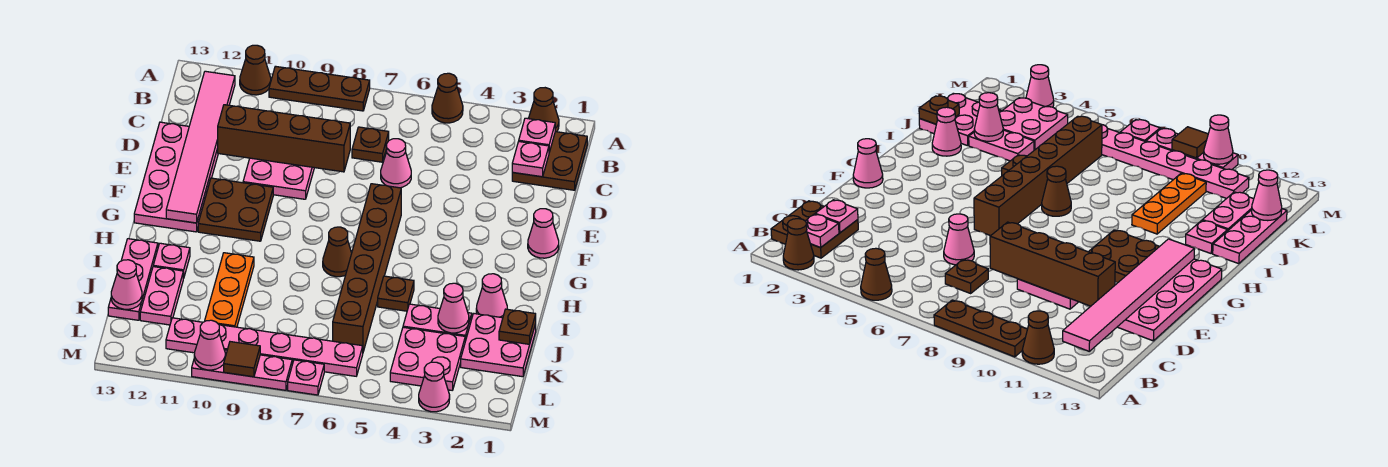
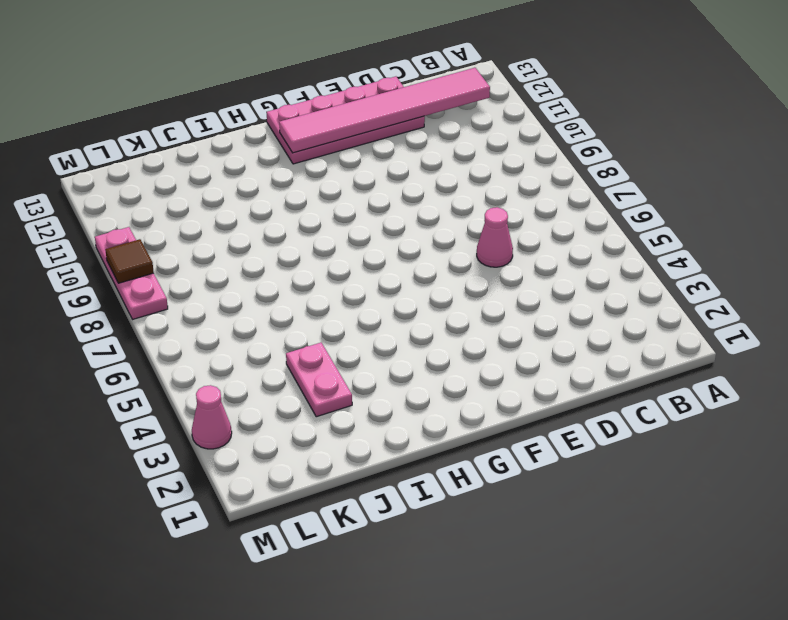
none -> brown 1x1 cone [528,88,559,132]
none -> brown 1x1 cone [432,73,463,123]
none -> brown 1x3 plate [269,66,370,111]
none -> brown 1x1 cone [240,45,271,95]

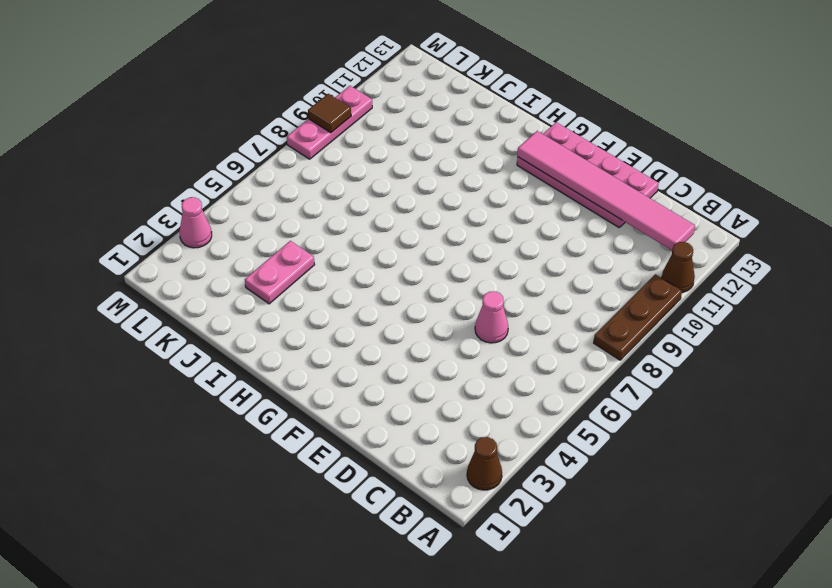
none -> brown 1x1 cone [432,73,463,123]
none -> brown 2x2 plate [512,132,587,190]
none -> brown 1x1 plate [352,127,389,162]
none -> pink 2x2 plate [243,158,314,199]

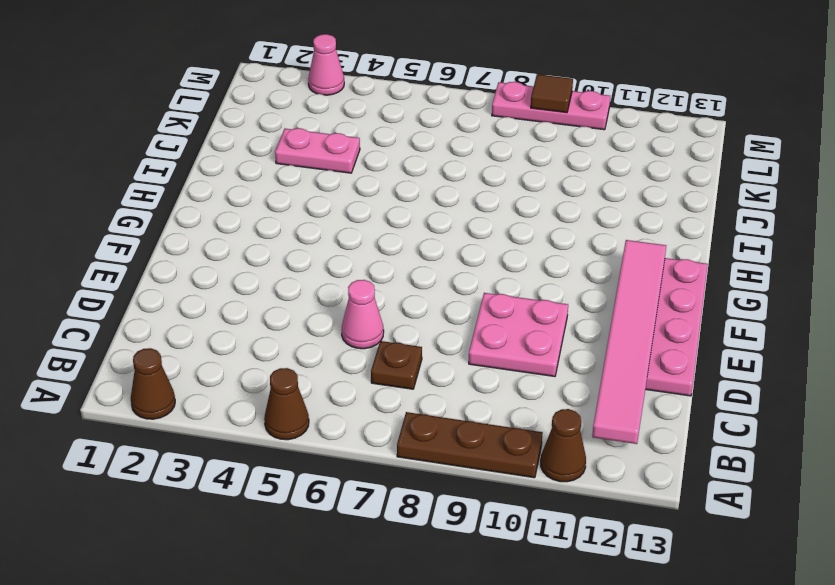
none -> brown 2x2 plate [512,132,587,190]
none -> pink 1x1 cone [528,209,559,258]
none -> brown 1x6 brick [333,184,401,352]
none -> brown 2x2 plate [198,178,273,241]

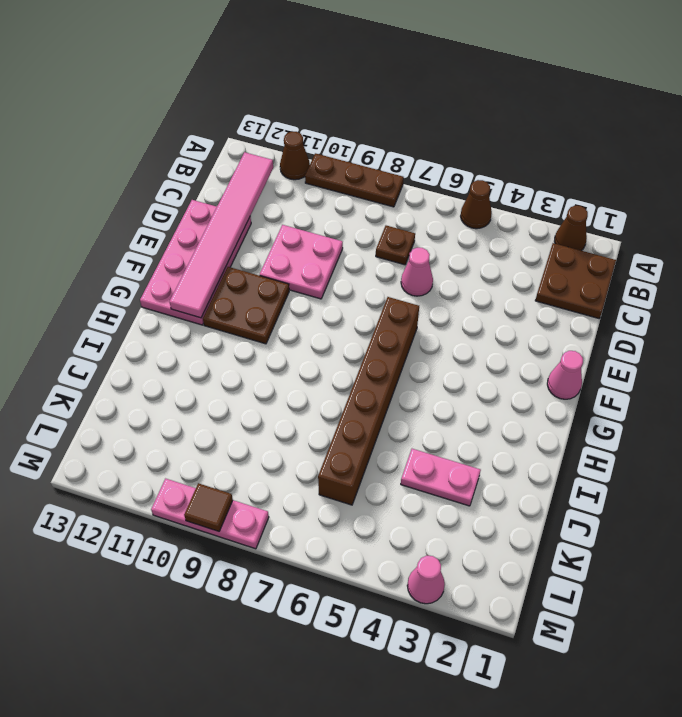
none -> brown 1x1 cone [323,227,352,277]
none -> pink 1x1 cone [476,274,507,318]
none -> brown 1x1 plate [378,276,414,311]
none -> orange 1x3 plate [205,253,254,327]

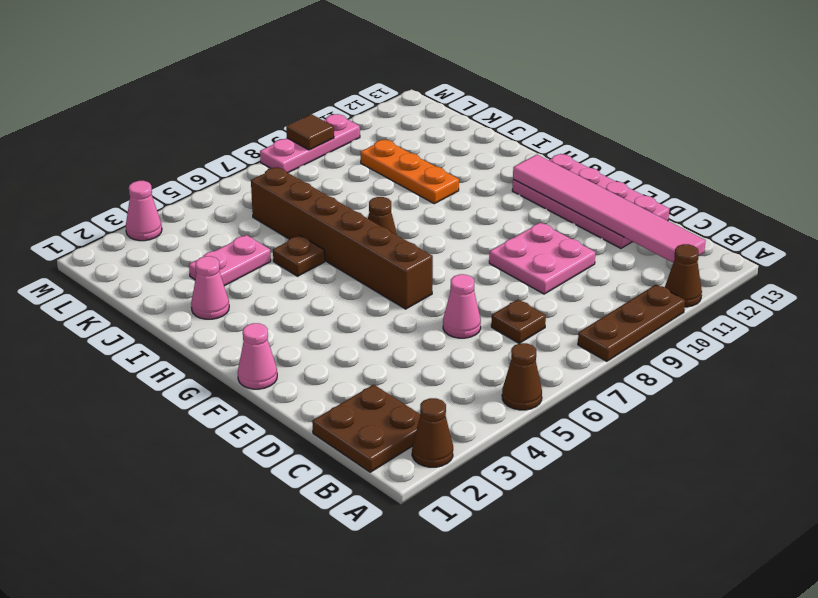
none -> brown 2x2 plate [198,178,273,241]
none -> pink 1x1 plate [153,243,190,278]
none -> pink 1x3 plate [108,239,158,320]
none -> pink 2x2 plate [461,313,536,377]

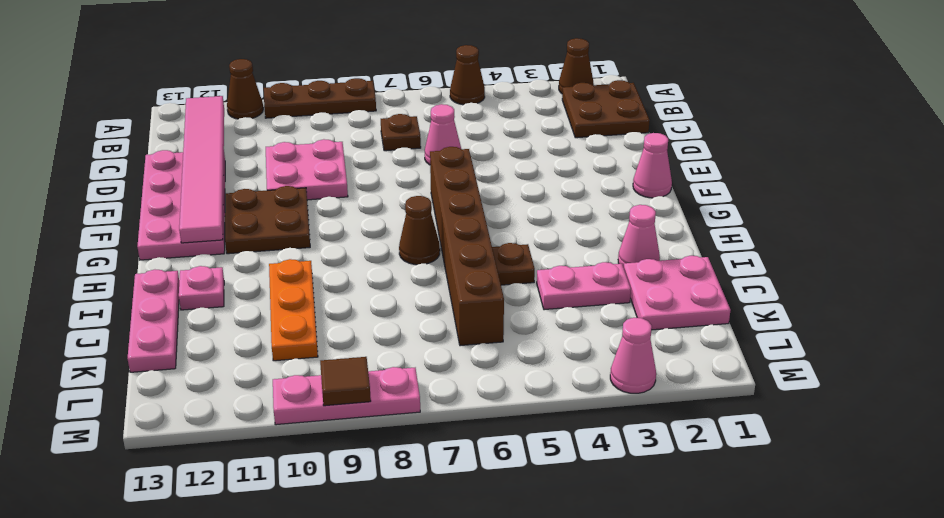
none -> pink 1x2 plate [140,267,183,325]
none -> pink 2x2 plate [390,327,465,390]
none -> pink 1x6 plate [166,318,363,376]
none -> pink 1x1 plate [288,360,324,395]

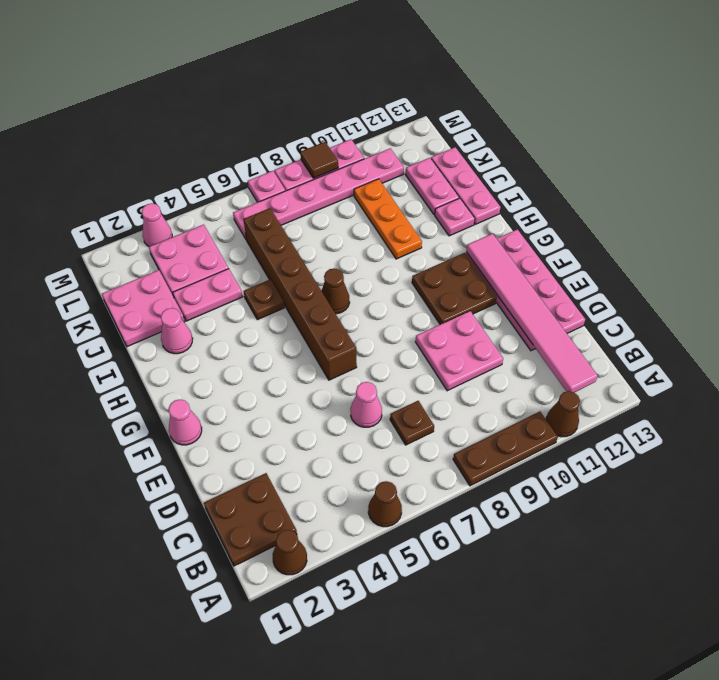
none -> pink 1x1 plate [519,118,555,152]
none -> pink 1x1 plate [512,142,549,177]
none -> brown 1x4 brick [217,105,350,172]
none -> brown 1x1 plate [499,309,536,344]

